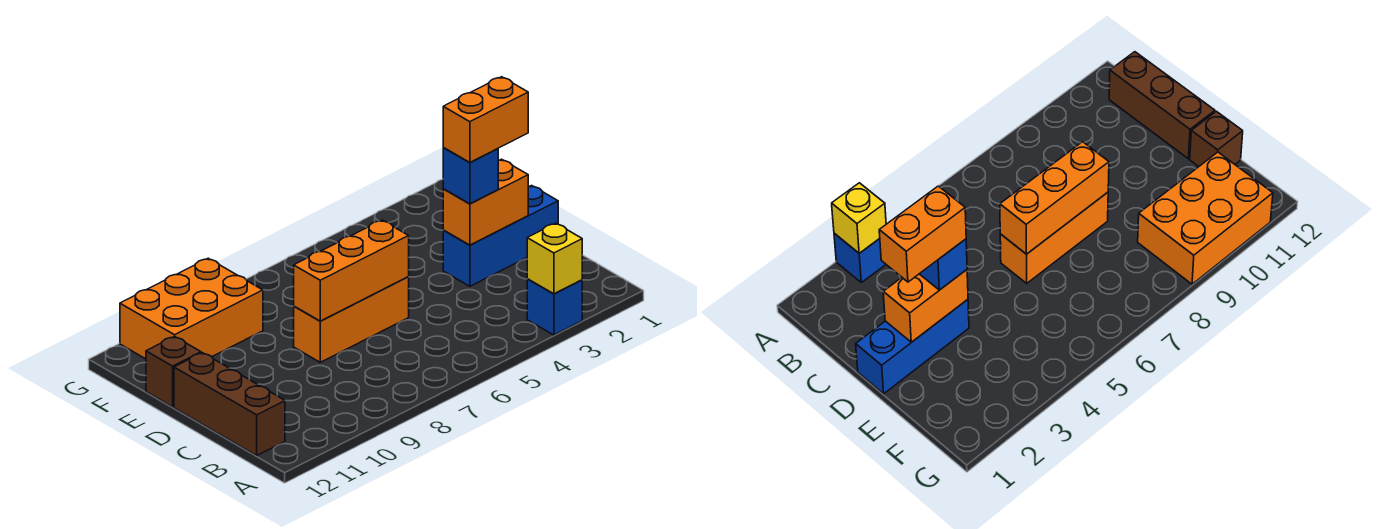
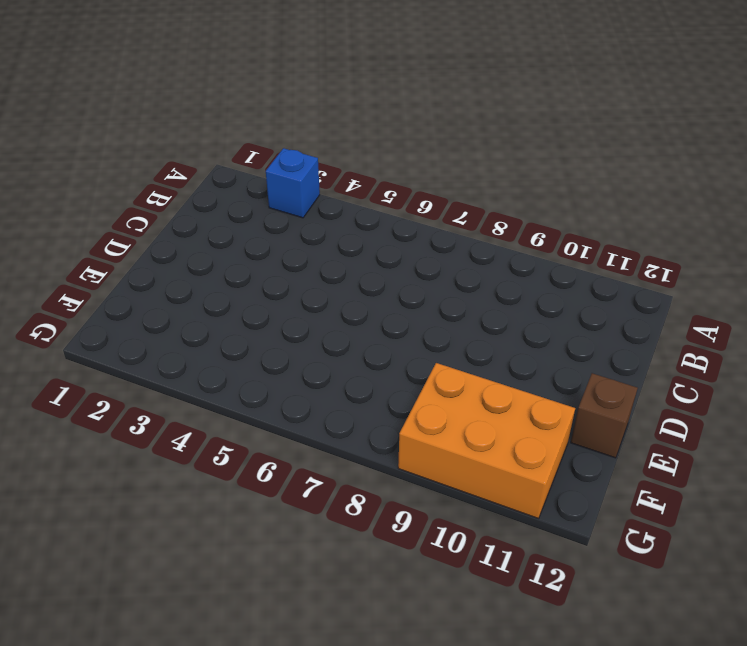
none -> brown 1x3 brick [174,353,285,456]
none -> blue 1x3 brick [443,186,558,286]

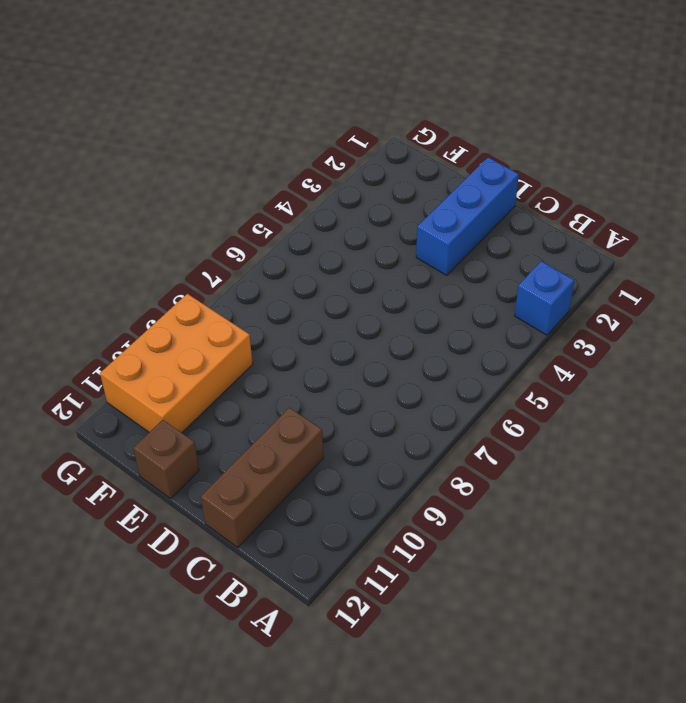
brown 1x3 brick [201,408,323,547] -> brown 1x3 brick turned to [174,353,285,456]
none -> orange 1x3 brick [294,277,409,362]
none -> yellow 1x1 brick [527,223,582,294]

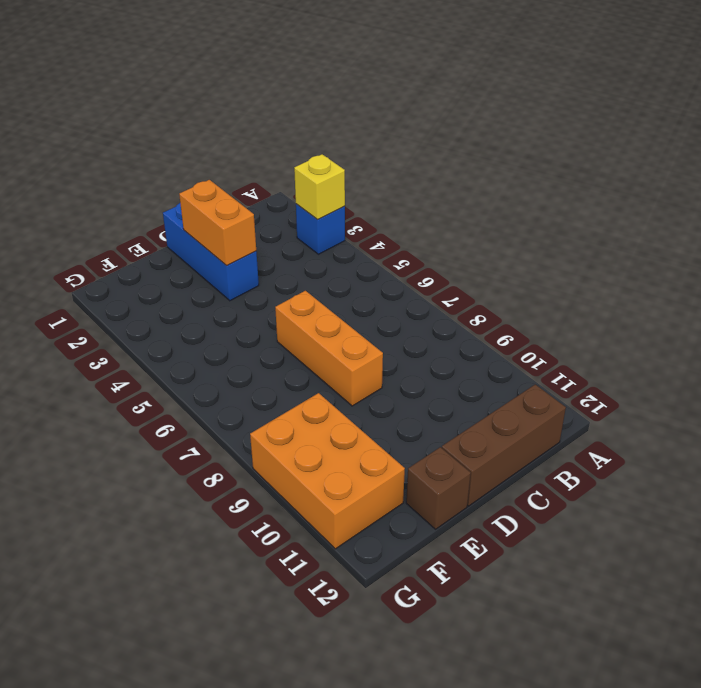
none -> orange 1x3 brick [294,220,409,321]
none -> blue 1x1 brick [443,148,498,204]

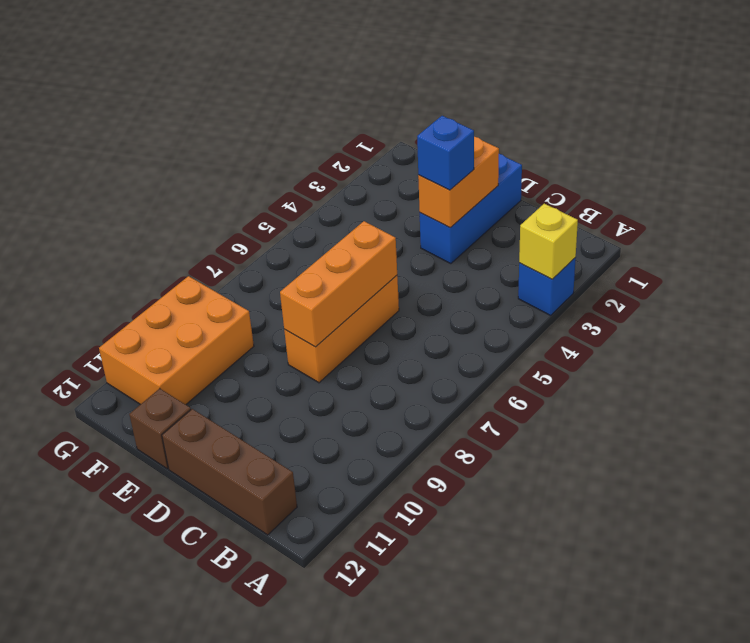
none -> orange 1x2 brick [443,77,528,163]

